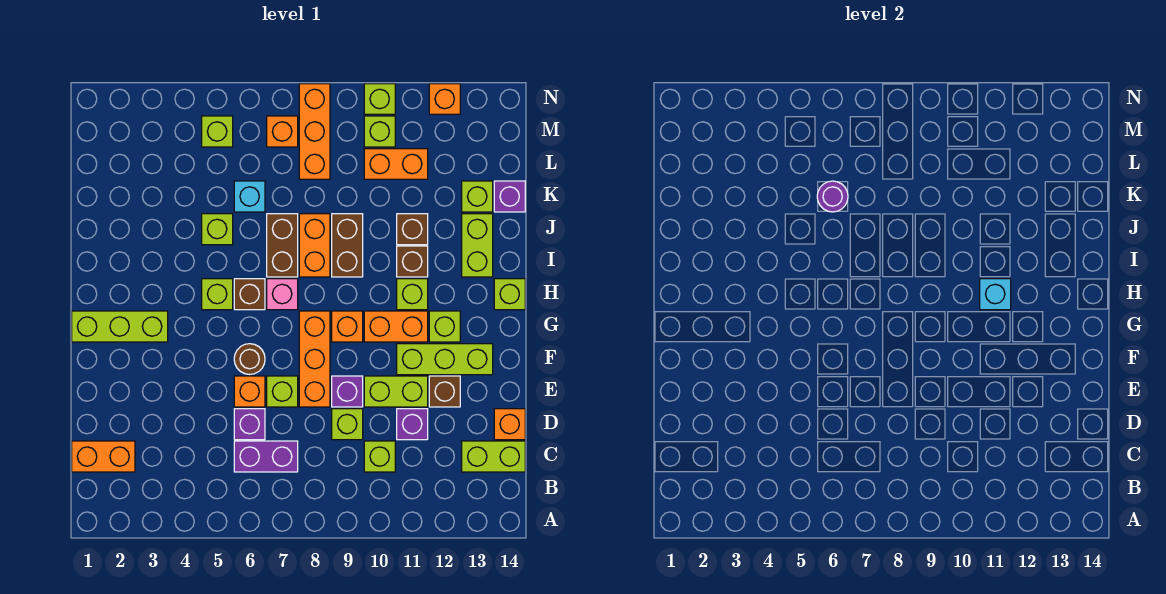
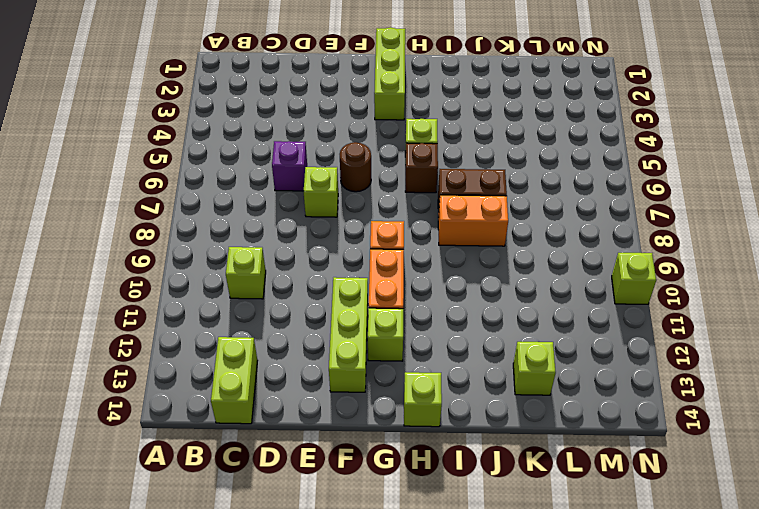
none -> orange 1x2 brick [72,441,135,472]
none -> purple 1x2 brick [234,441,298,472]
none -> lime 1x1 brick [332,409,363,440]
none -> purple 1x1 brick [397,409,428,440]

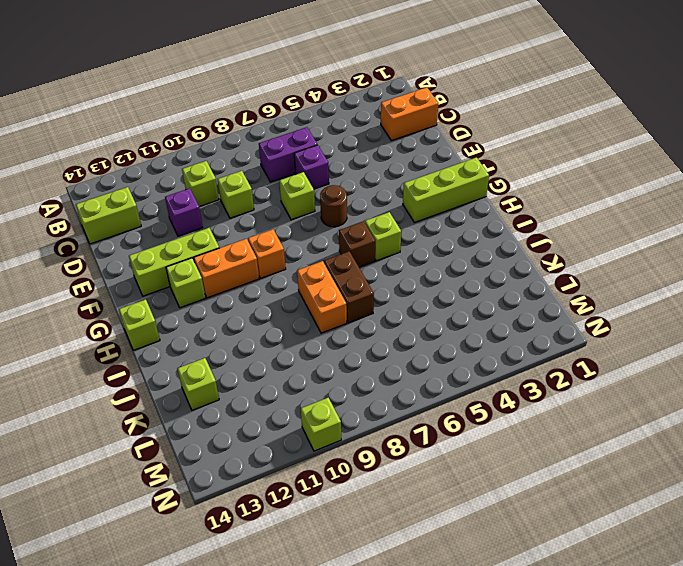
none -> orange 1x1 brick [494,409,525,440]
none -> orange 1x1 brick [234,376,265,407]
none -> orange 1x3 brick [299,311,330,407]
none -> purple 1x1 brick [332,376,363,407]

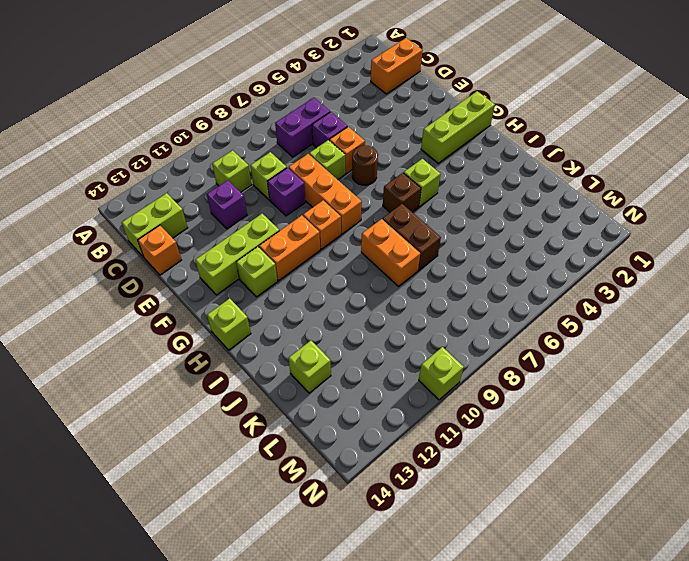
none -> lime 1x2 brick [364,376,428,407]
none -> brown 1x1 brick [429,376,460,407]
none -> pink 1x1 brick [267,279,298,310]
none -> lime 1x1 brick [397,279,428,310]

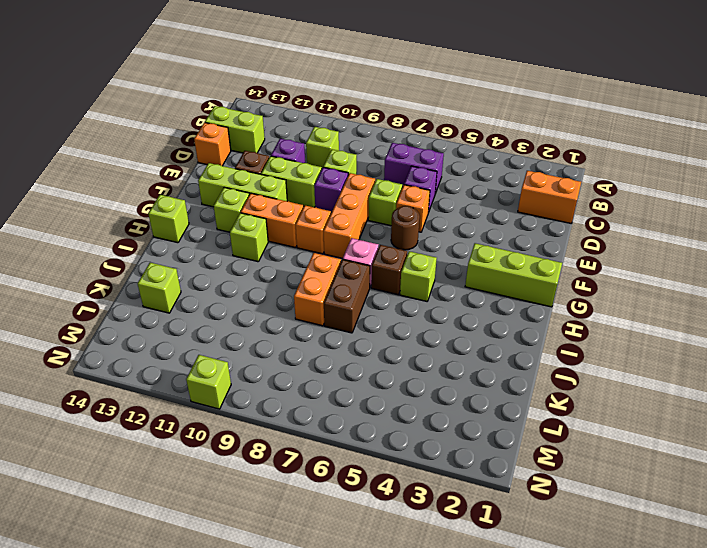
none -> brown 1x2 brick [332,214,363,277]
none -> brown 1x1 brick [397,246,428,277]
none -> lime 1x2 brick [462,214,493,277]
none -> lime 1x1 brick [202,214,233,245]

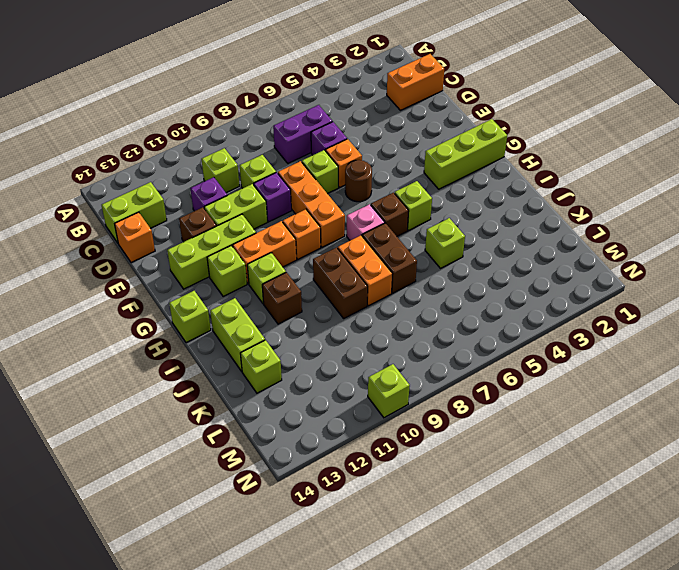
none -> brown 1x1 brick [397,214,428,245]
none -> cyan 1x1 brick [234,181,265,212]
none -> purple 1x1 brick [494,181,525,212]
none -> orange 1x3 brick [299,84,330,179]

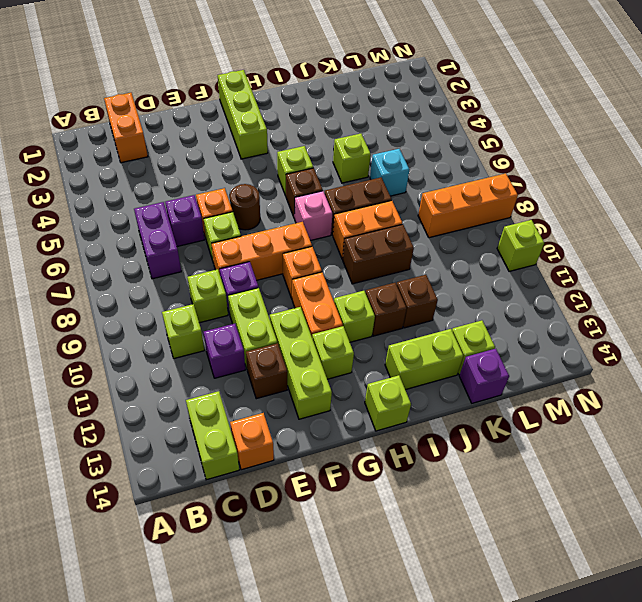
none -> orange 1x2 brick [364,149,428,179]
none -> lime 1x1 brick [202,116,233,147]
none -> orange 1x1 brick [267,116,298,147]
none -> lime 1x1 brick [364,116,395,147]

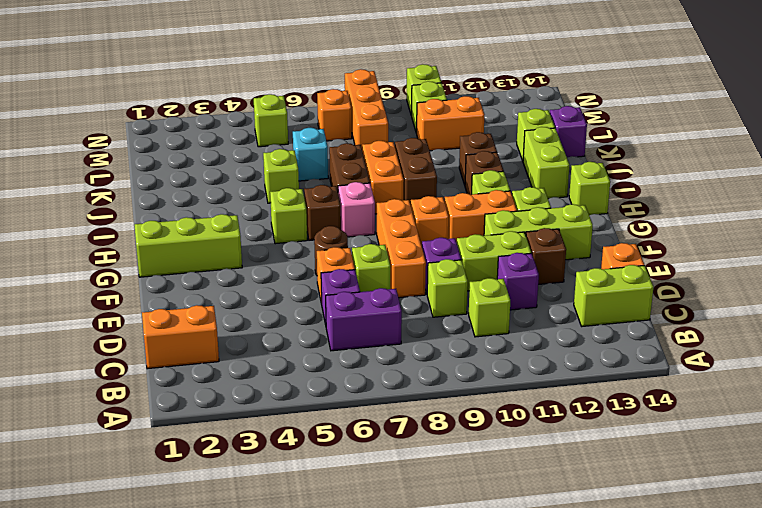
none -> orange 1x1 brick [429,84,460,114]
none -> cyan 1x1 brick [980,279,1011,310]
none -> purple 1x1 round brick [817,181,848,212]

